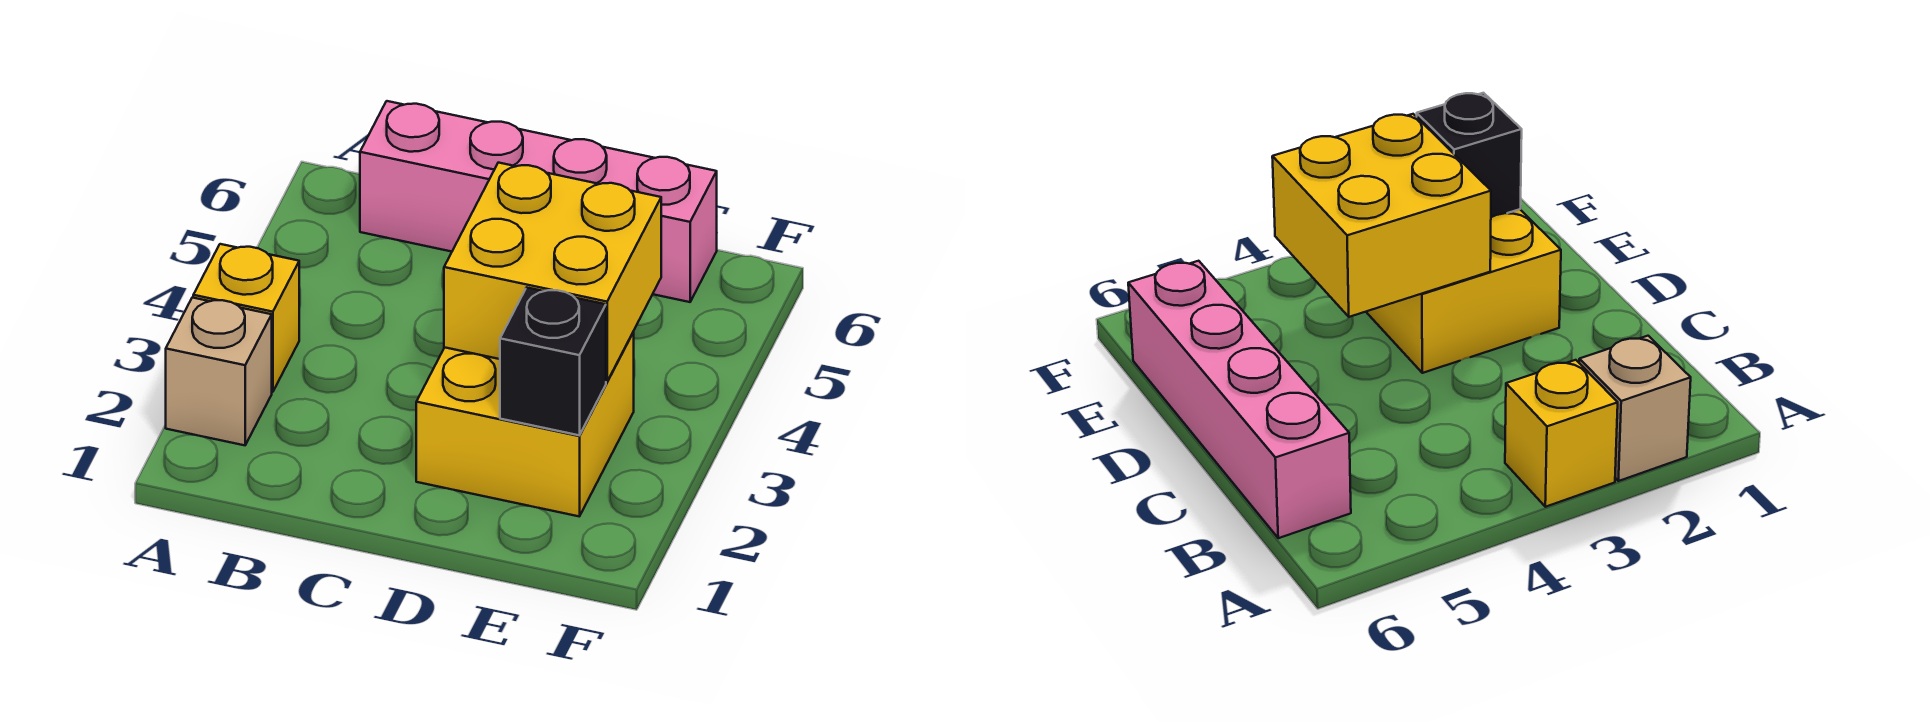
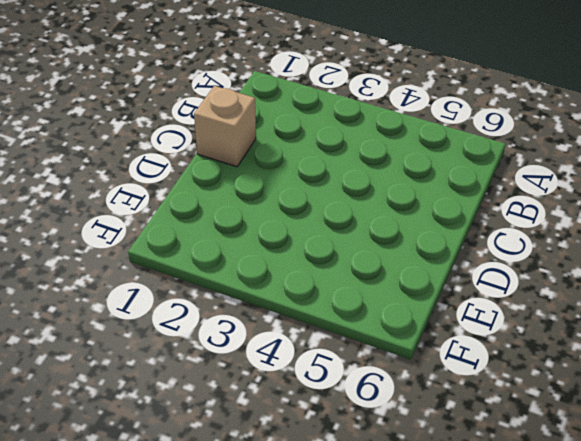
tan 1x1 brick [194,86,256,167] -> tan 1x1 brick moved to [166,298,272,445]
none -> yellow 1x1 brick [193,244,299,392]
none -> pink 1x4 brick [360,101,717,302]

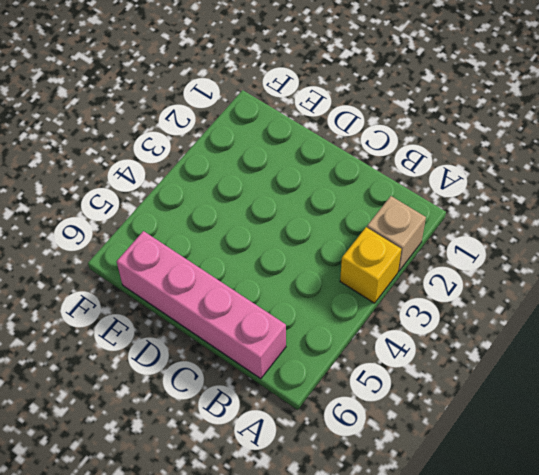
none -> yellow 2x2 brick [416,332,634,516]
none -> yellow 2x2 brick [444,163,661,382]

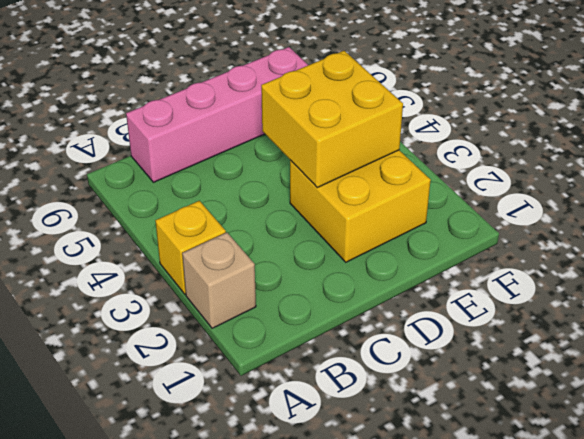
none -> black 1x1 brick [500,287,606,435]

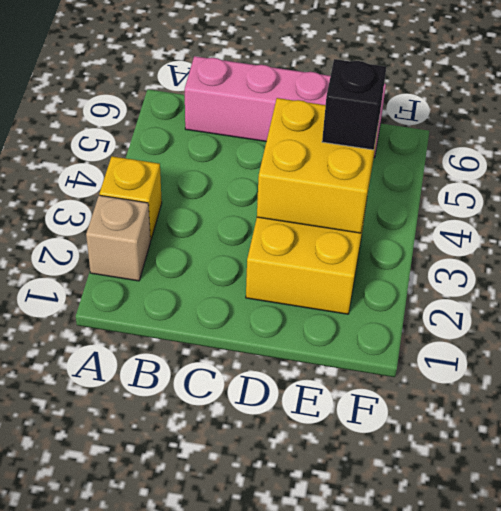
black 1x1 brick [322,59,386,150] -> black 1x1 brick moved to [500,287,606,435]

